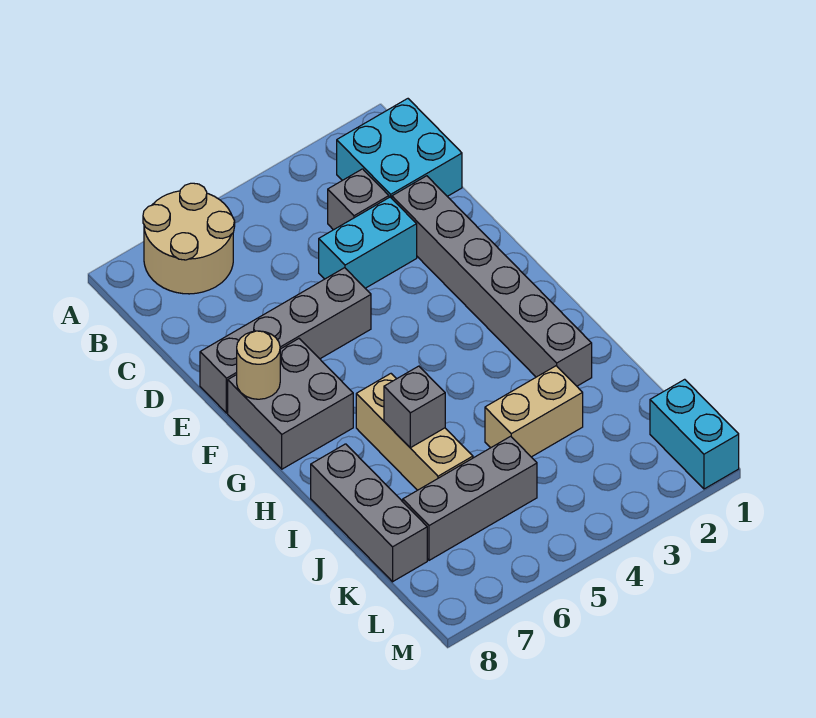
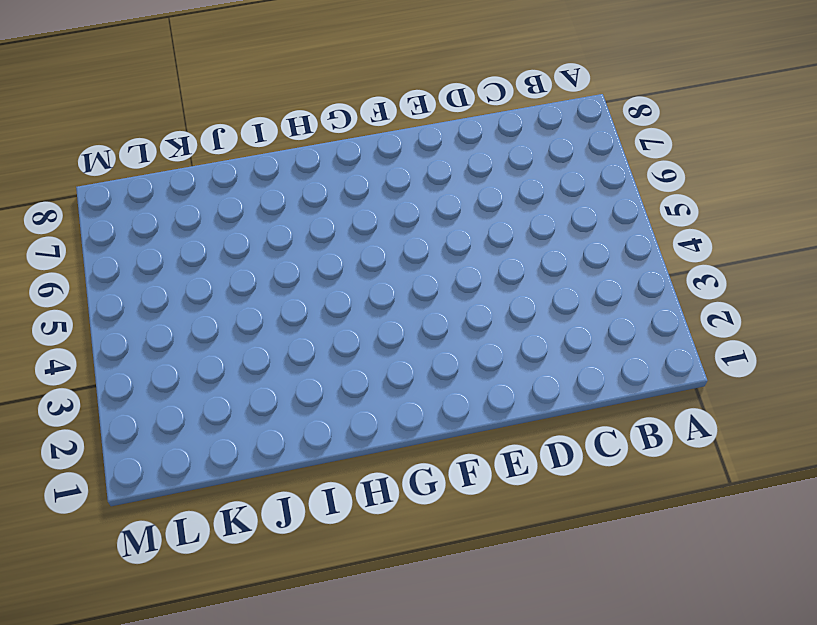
none -> tan 2x2 round brick [143,183,235,294]
none -> cyan 2x2 brick [337,99,462,198]
none -> grey 1x1 brick [328,169,389,230]

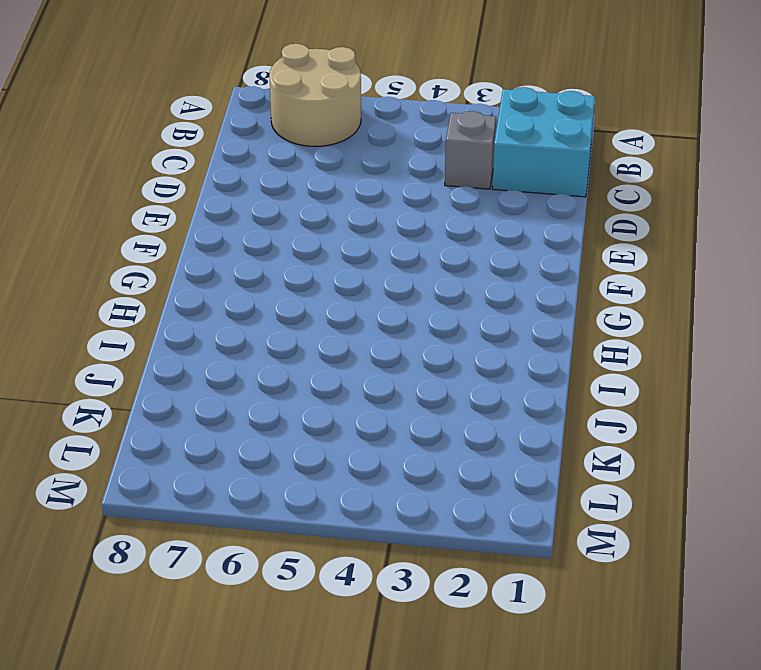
none -> grey 1x6 brick [392,176,592,386]
none -> cyan 1x2 brick [319,197,417,288]
none -> grey 1x4 brick [200,268,371,413]

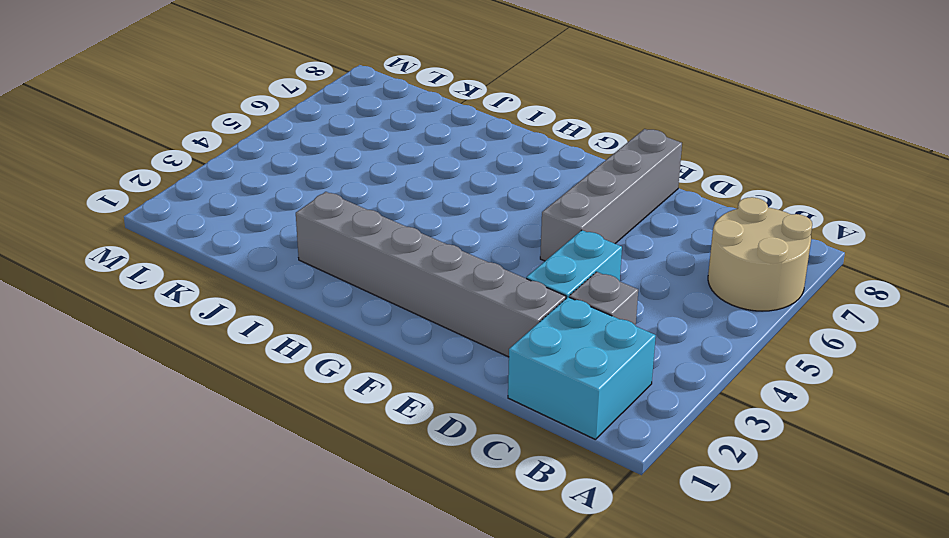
none -> grey 2x2 brick [228,339,353,469]
none -> tan 1x3 brick [356,374,473,490]
none -> grey 1x3 brick [311,444,427,582]

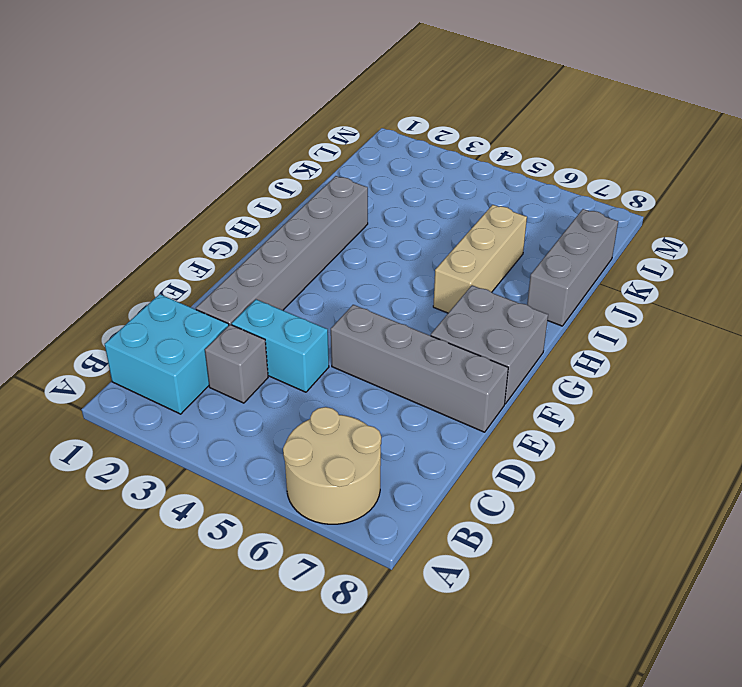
none -> tan 1x2 brick [485,366,583,457]
none -> grey 1x3 brick [403,436,537,560]
none -> cyan 1x2 brick [650,379,739,489]

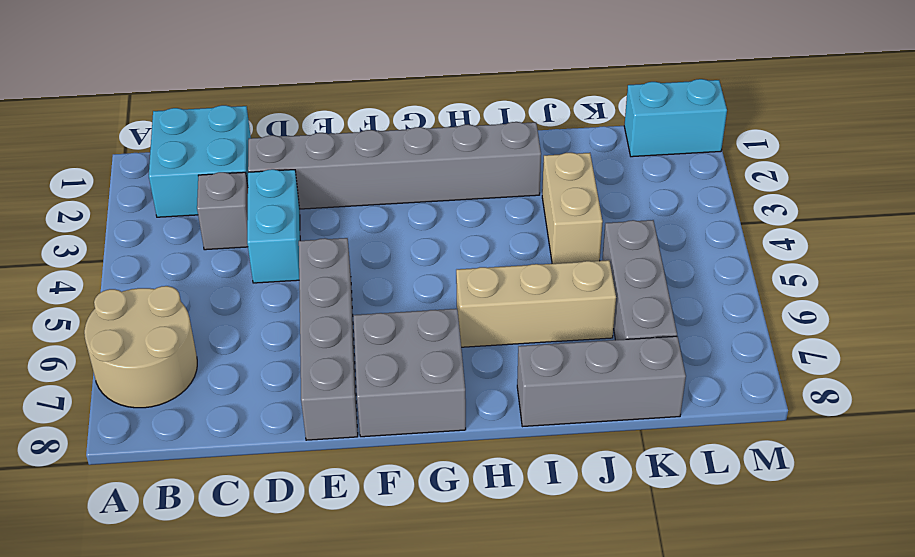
none -> tan 1x1 round brick [237,331,280,399]
none -> grey 1x1 brick [384,366,445,448]

